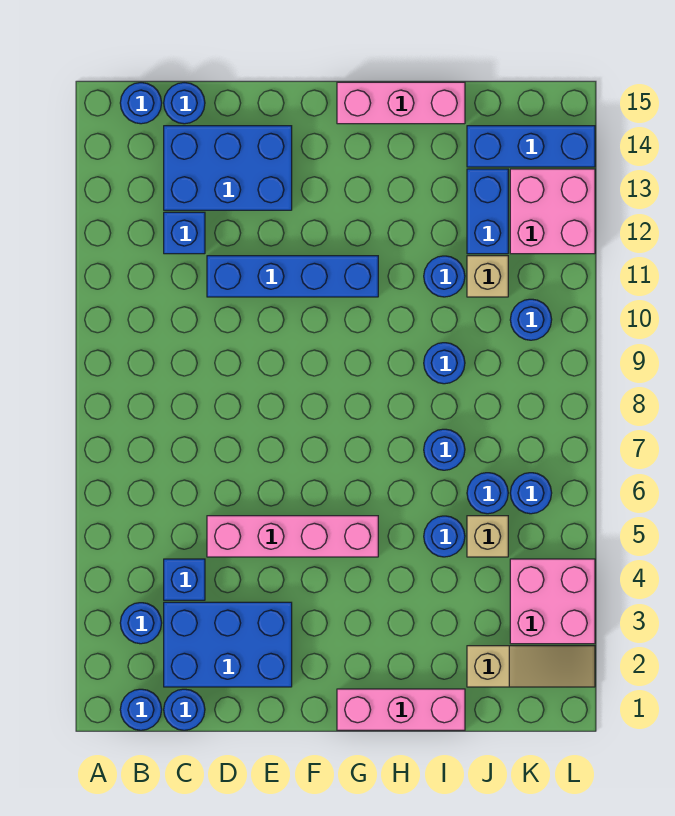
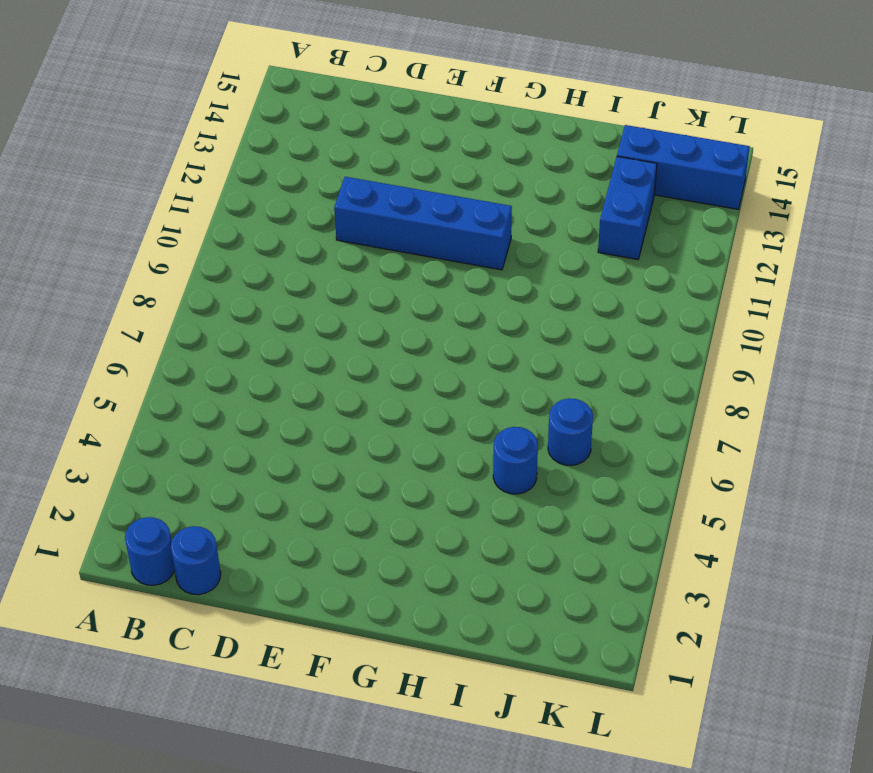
none -> blue 1x1 round brick [120,603,162,644]
none -> blue 1x1 round brick [120,83,162,124]
none -> blue 2x3 brick [164,602,292,687]

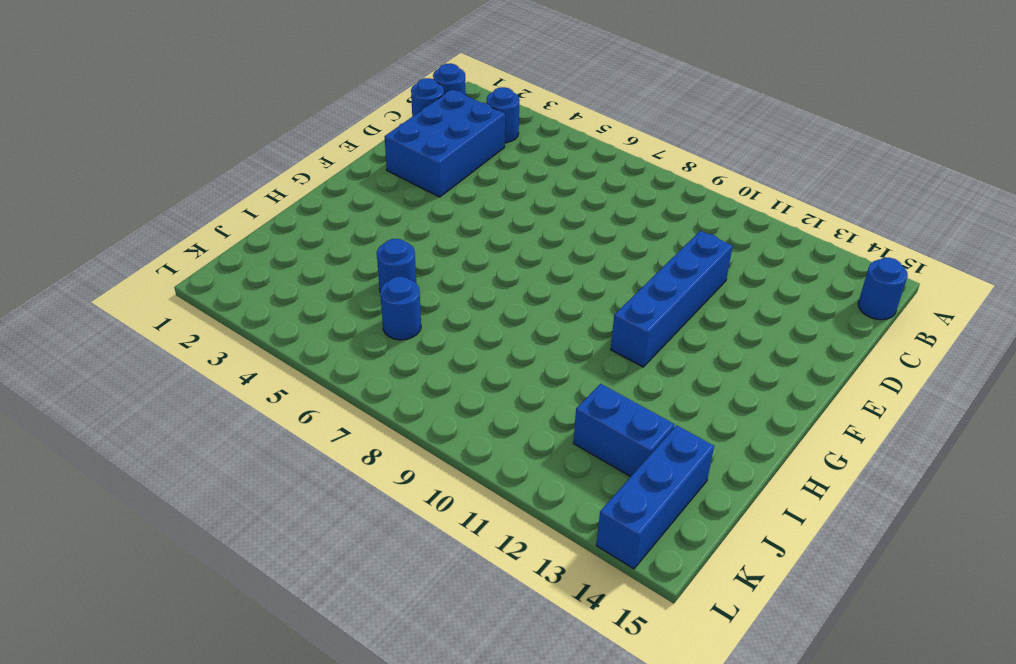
none -> blue 1x1 brick [164,559,205,600]
none -> blue 1x1 brick [164,212,205,254]
none -> blue 2x3 brick [164,126,292,210]

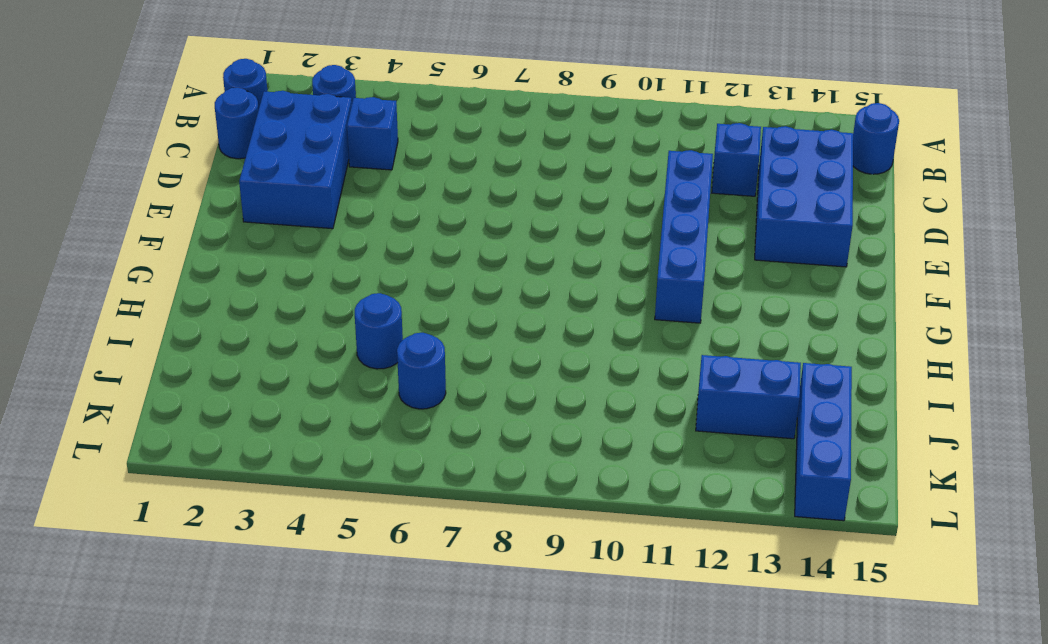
none -> blue 1x1 round brick [164,83,205,124]
none -> pink 1x4 brick [207,516,378,557]
none -> pink 1x3 brick [337,689,465,730]

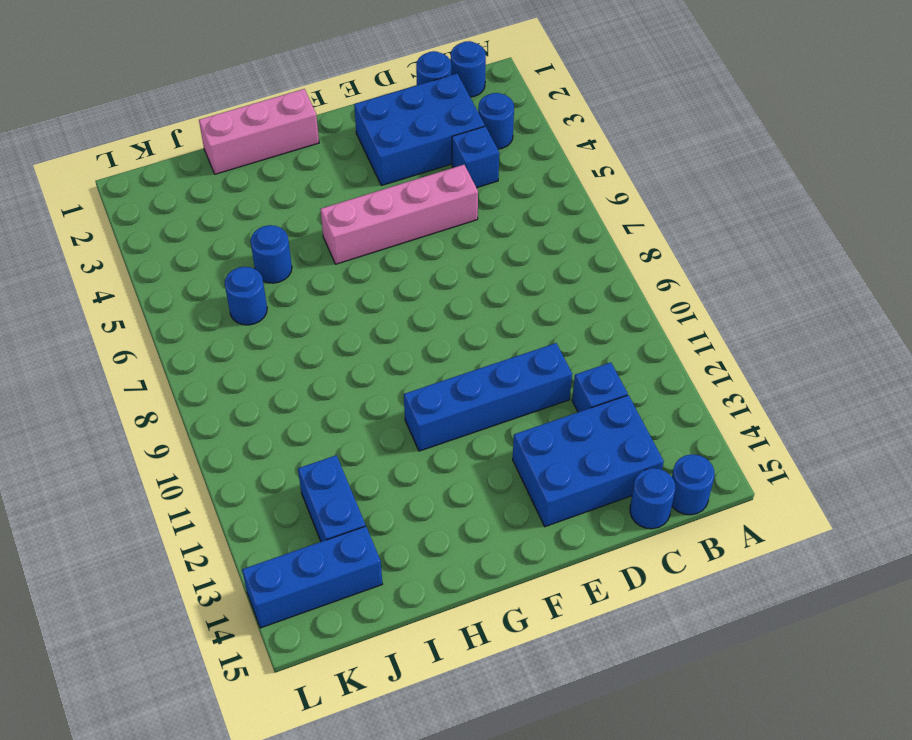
none -> pink 1x3 brick [337,82,465,124]
none -> blue 1x1 round brick [424,429,465,470]
none -> blue 1x1 round brick [424,343,465,384]

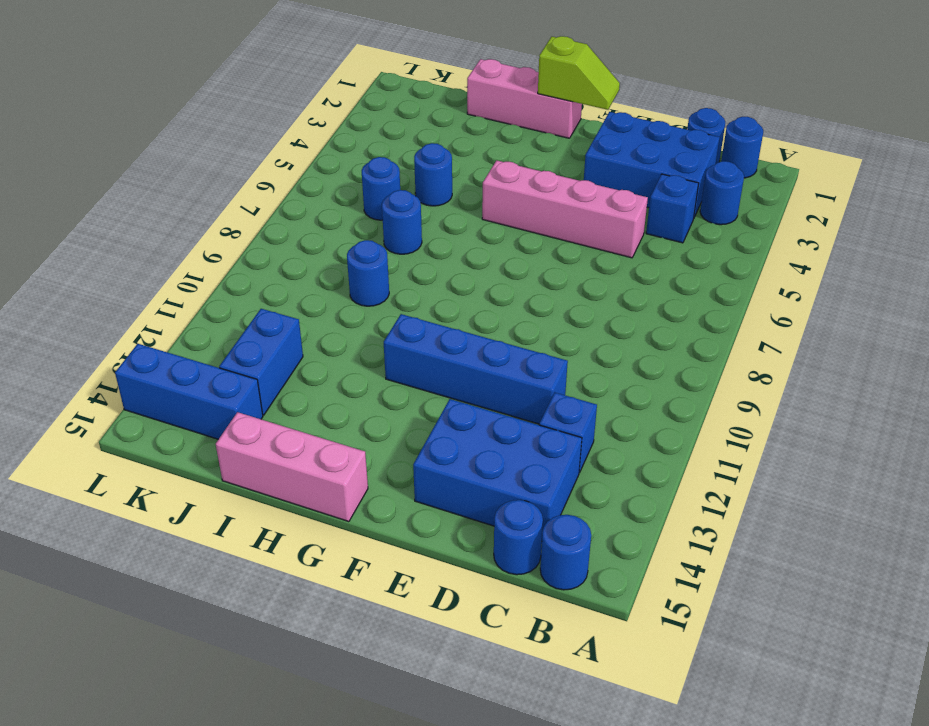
lime 1x2 slope [538,36,620,110] -> none
none -> blue 1x1 round brick [424,256,465,297]
none -> tan 1x3 slope [467,646,595,687]
none -> tan 1x1 brick [467,516,508,557]

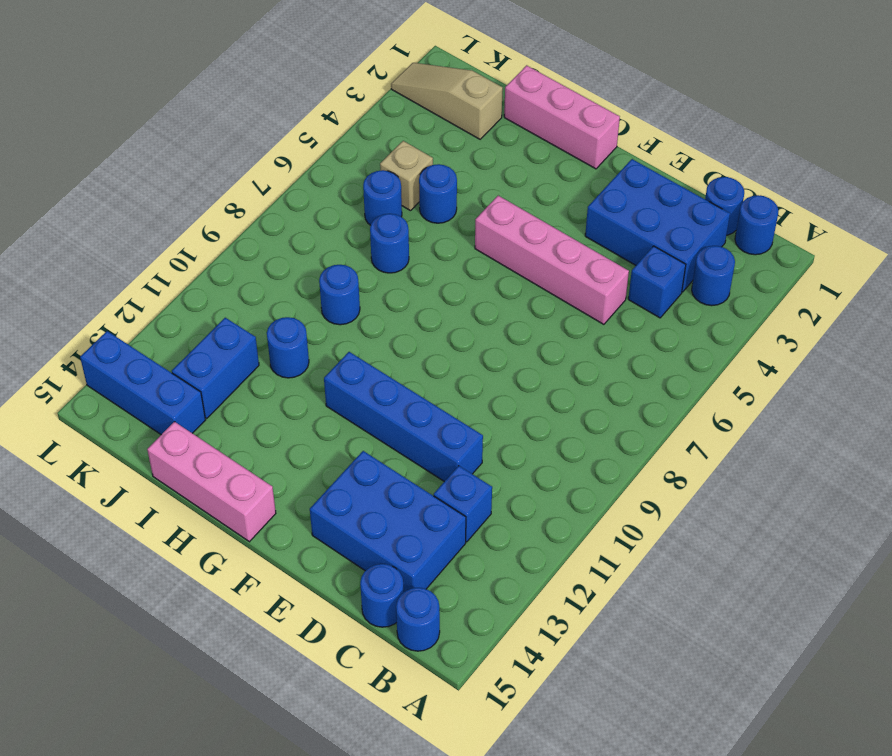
none -> tan 1x1 brick [467,256,508,297]
none -> pink 2x2 brick [510,559,595,644]
none -> blue 1x1 round brick [510,473,552,514]

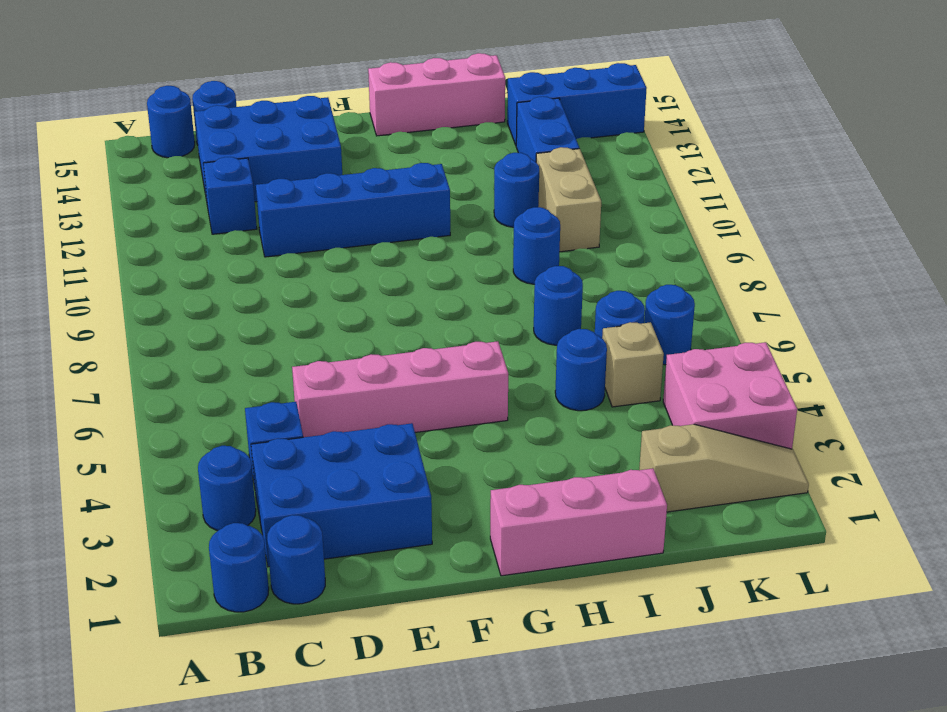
tan 1x2 brick [536,147,601,252] -> tan 1x1 brick [467,256,508,297]
none -> blue 1x1 round brick [510,299,552,340]
none -> pink 2x2 brick [510,169,595,254]

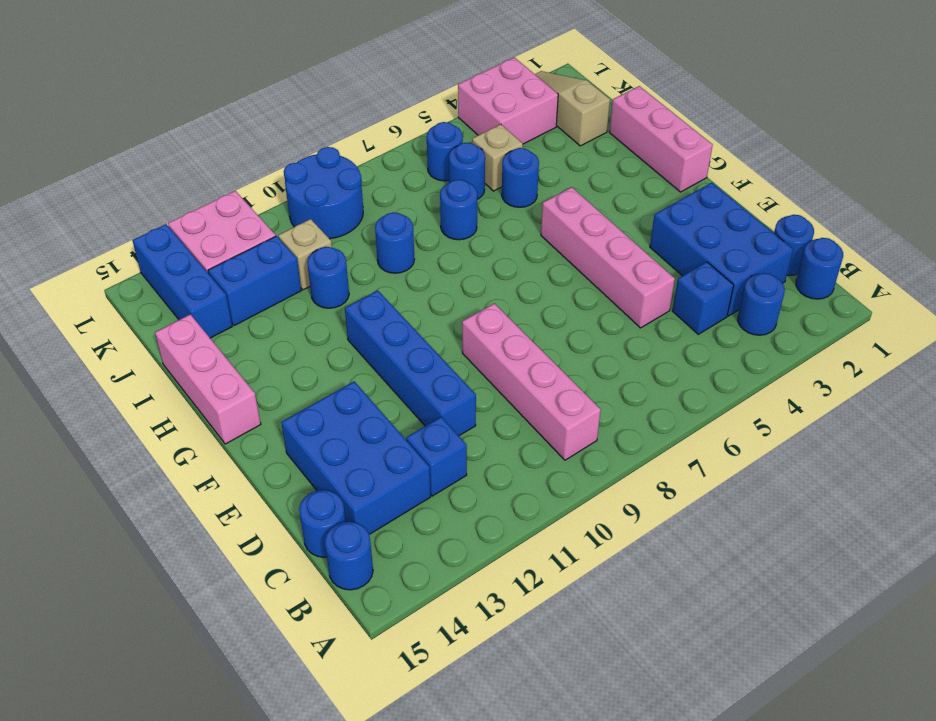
pink 1x4 brick [462,303,601,460] -> none
blue 2x2 round brick [284,147,363,239] -> blue 1x1 round brick [510,299,552,340]

